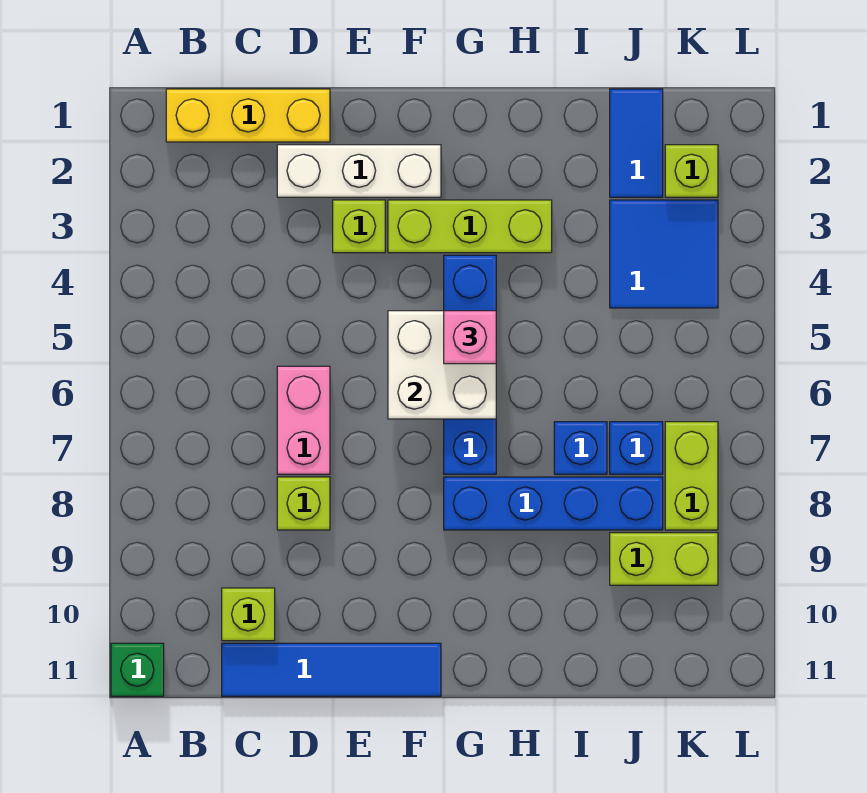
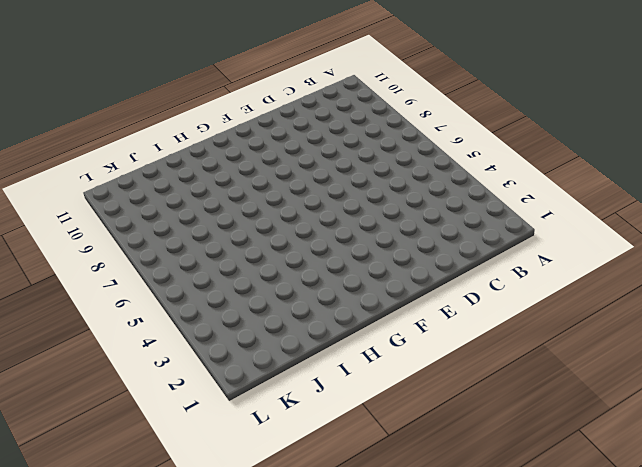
none -> green 1x1 brick [111,643,164,696]
none -> yellow 1x3 brick [166,89,330,142]
none -> lime 1x1 brick [222,588,275,641]

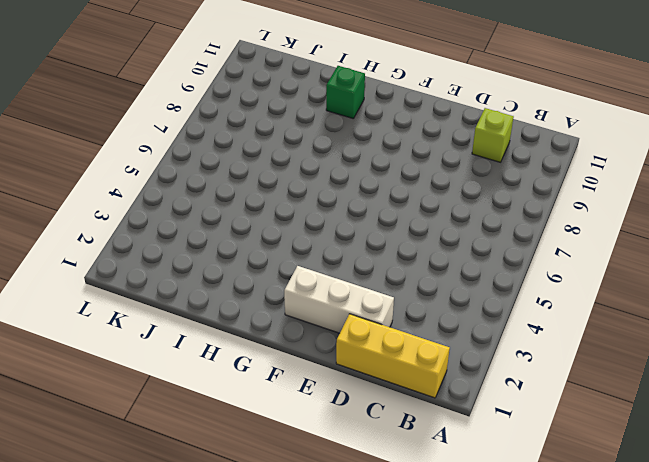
green 1x1 brick [326,66,365,119] -> green 1x1 brick moved to [111,643,164,696]
none -> blue 1x4 tile [222,643,441,696]
none -> pink 1x2 brick [277,366,330,474]
none -> lime 1x1 brick [277,477,330,530]

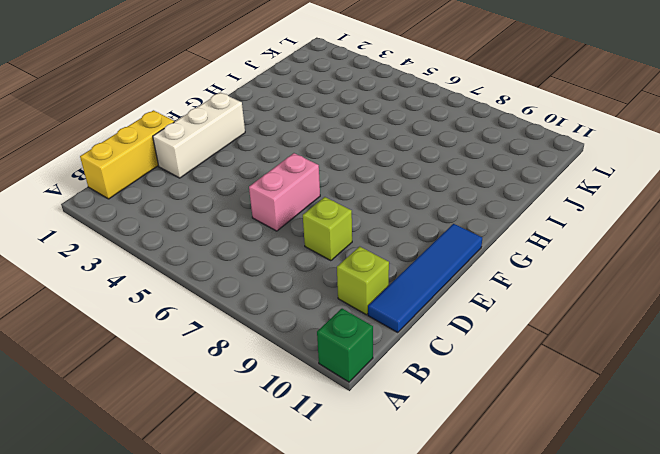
pink 1x2 brick [249,153,320,231] -> pink 1x2 brick turned to [277,366,330,474]
none -> lime 1x1 brick [333,200,385,253]
none -> lime 1x3 brick [388,200,552,253]
none -> blue 1x4 brick [444,255,496,474]

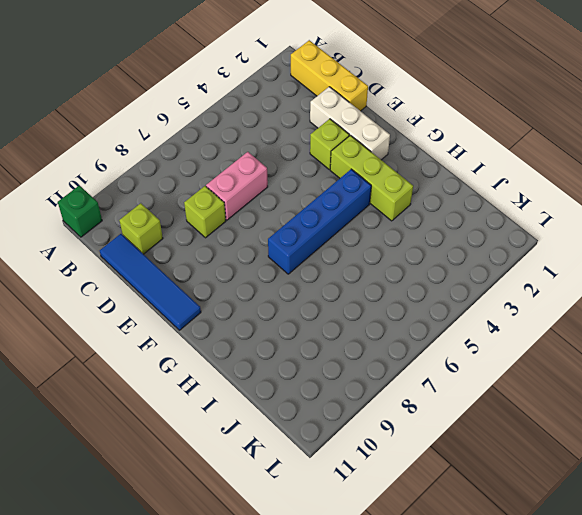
none -> blue 1x4 brick [444,477,663,530]
none -> blue 1x1 brick [554,422,607,474]
none -> blue 1x2 tile [610,89,663,197]

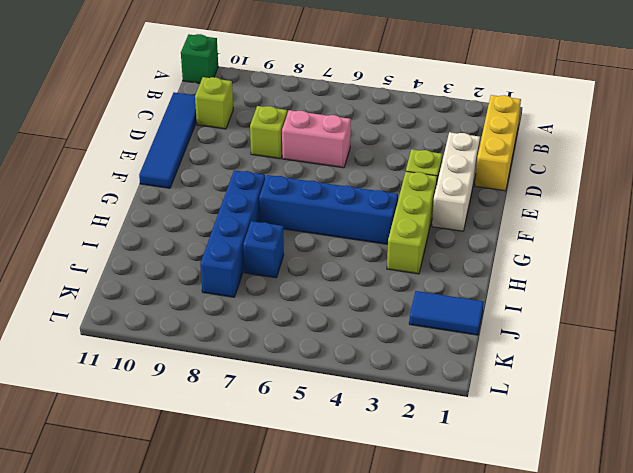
none -> blue 2x2 tile [610,200,718,308]
none -> blue 1x1 brick [610,422,663,474]
none -> lime 1x2 brick [610,533,718,585]

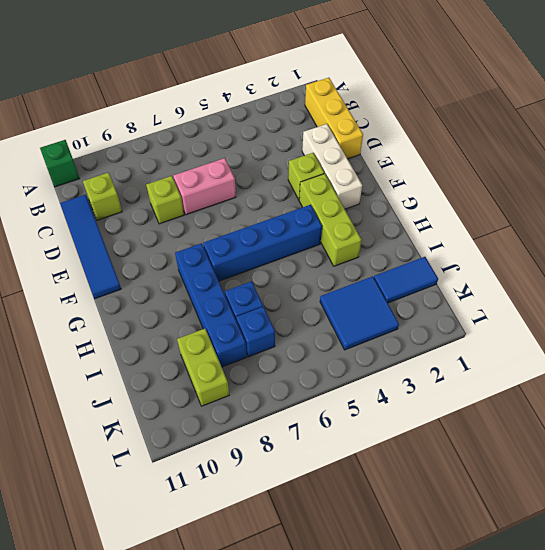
none -> lime 1x1 brick [665,145,718,197]
none -> lime 1x2 brick [665,422,718,530]
none -> white 2x2 brick [388,311,496,419]

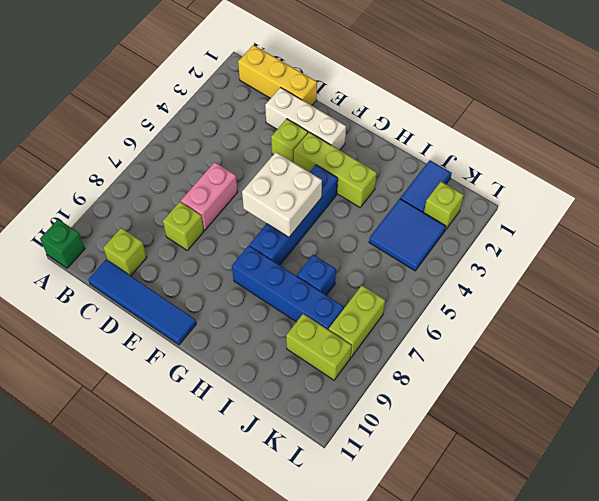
none -> blue 1x1 brick [610,422,663,474]
none -> pink 1x1 brick [444,311,496,364]

